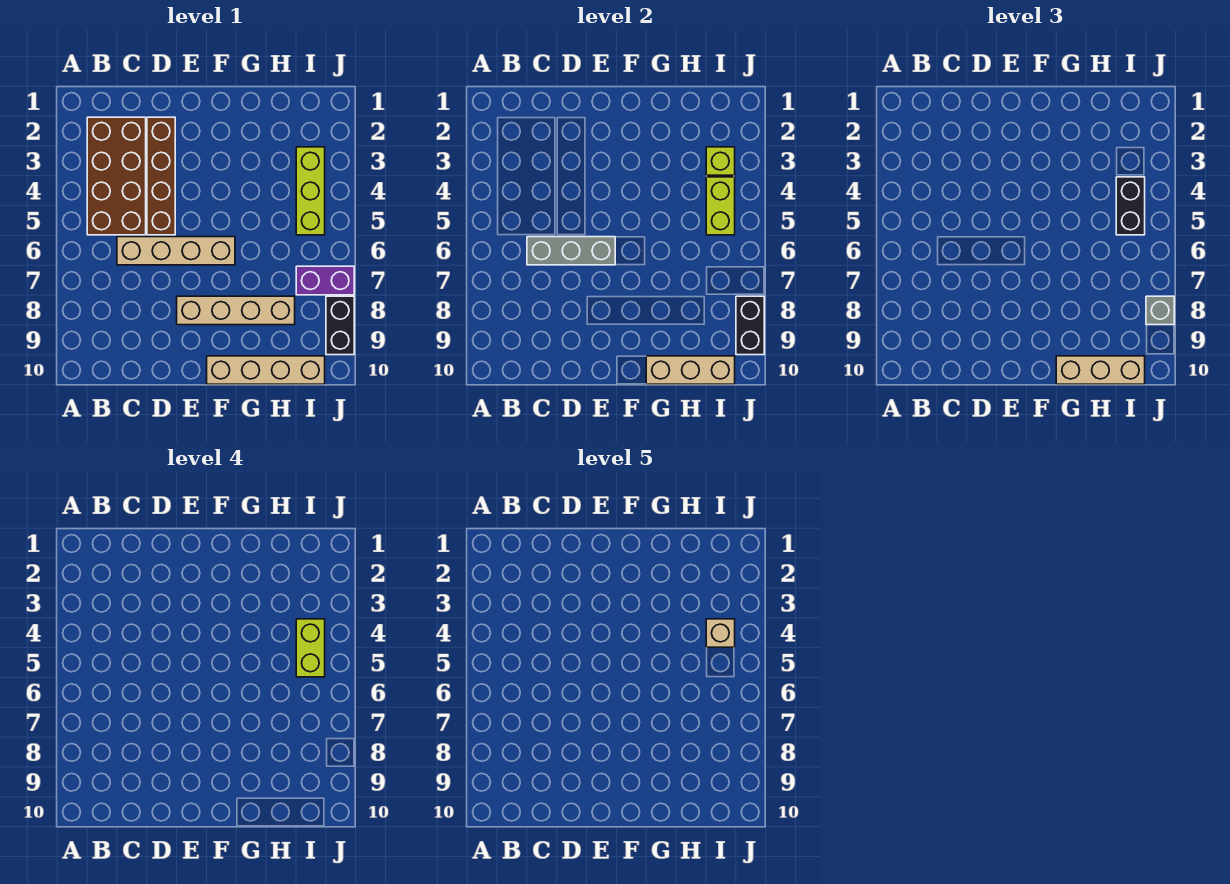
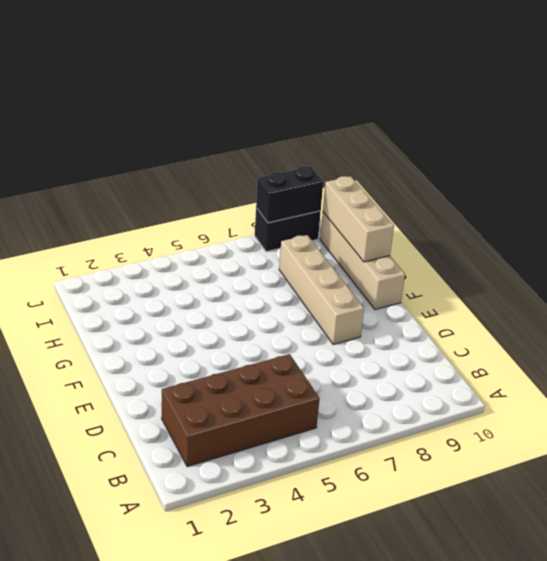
none -> tan 1x4 brick [117,237,235,265]
none -> brown 1x4 brick [147,117,175,235]
none -> lime 1x3 brick [296,147,325,235]

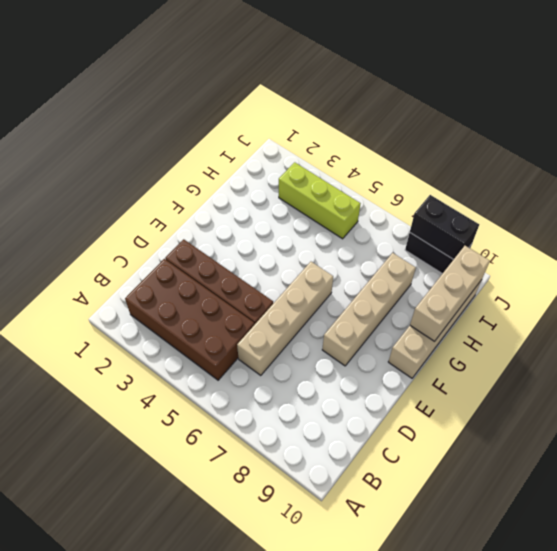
none -> purple 1x2 brick [296,266,354,295]
none -> grey 1x3 brick [527,237,615,265]
none -> lime 1x1 brick [706,147,735,175]

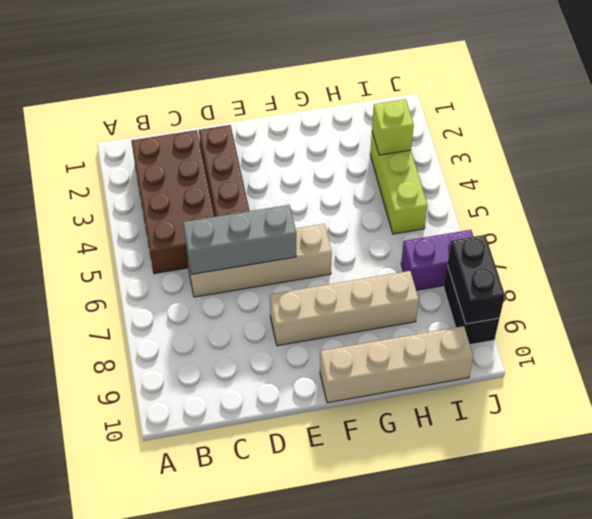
none -> tan 1x3 brick [646,356,735,384]
none -> lime 1x2 brick [706,177,735,235]
none -> tan 1x3 brick [1056,356,1145,384]

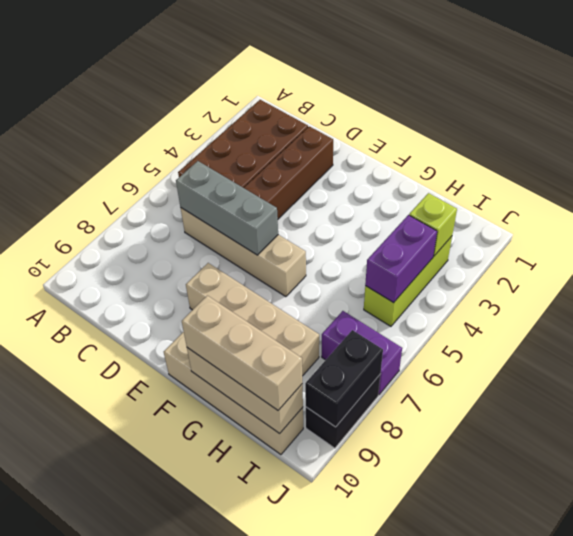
purple 1x2 brick [365,215,437,303] -> lime 1x2 brick [706,177,735,235]
none -> black 1x2 brick [1116,177,1145,235]
none -> grey 1x1 brick [1146,296,1174,325]
none -> lime 1x2 brick [296,619,325,677]

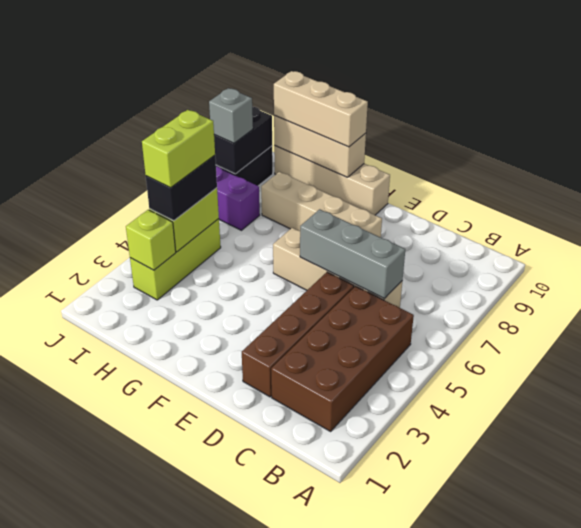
none -> tan 1x1 brick [706,619,735,647]

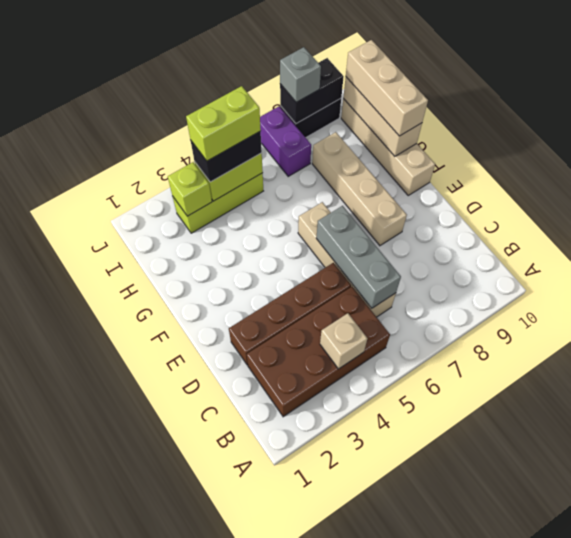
tan 1x1 brick [320,313,367,369] -> tan 1x1 brick moved to [706,619,735,647]

